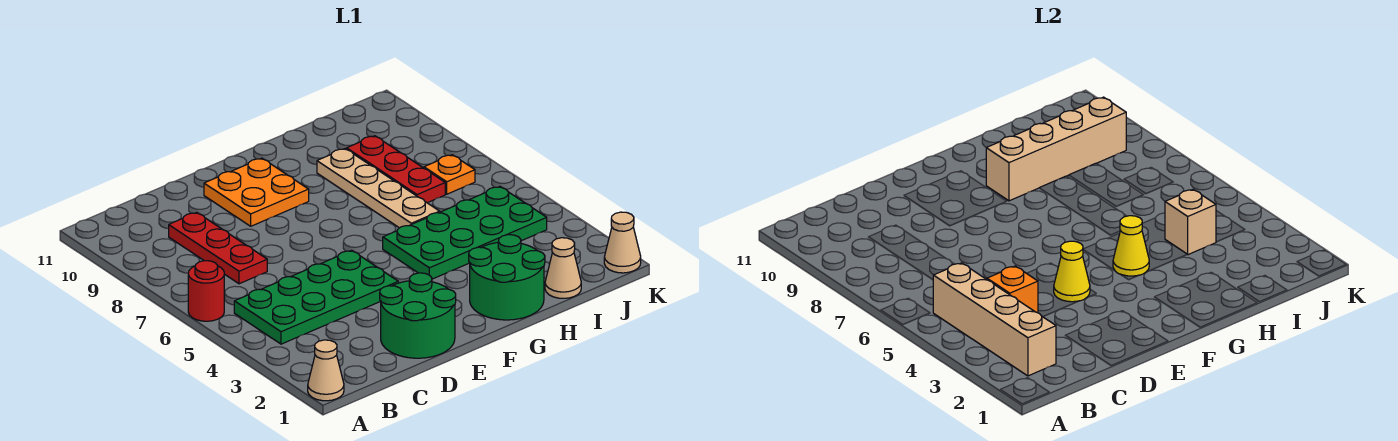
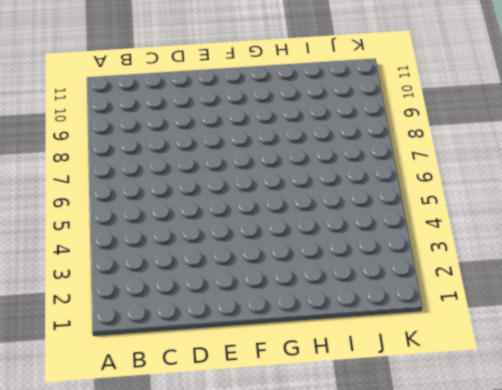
none -> tan 1x1 cone [308,340,344,401]
none -> red 1x1 round brick [188,261,224,321]
none -> green 2x4 plate [234,250,398,344]

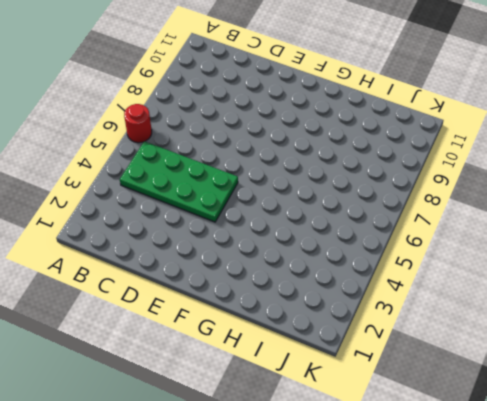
none -> tan 1x1 cone [308,340,344,401]
none -> red 1x3 plate [169,212,267,284]
none -> green 2x2 round brick [380,273,456,358]

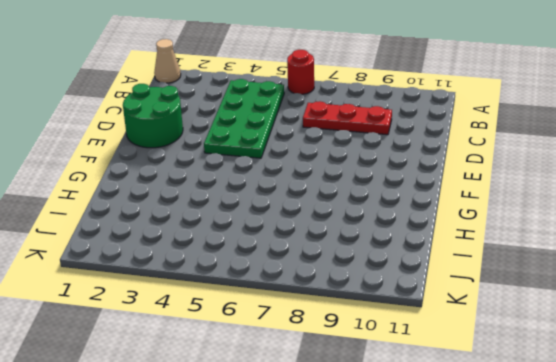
none -> orange 2x2 plate [204,158,309,226]
none -> green 2x2 round brick [469,235,545,320]
none -> green 2x4 plate [383,187,547,279]

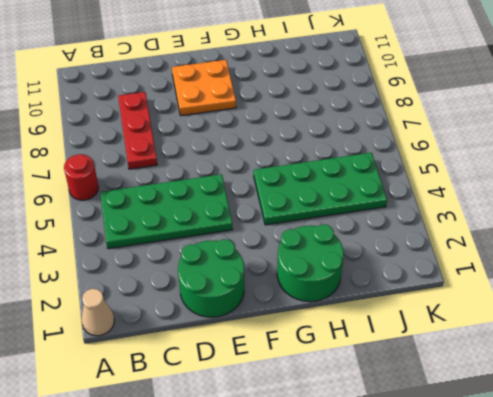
none -> tan 1x4 plate [317,149,440,228]
none -> tan 1x1 cone [545,238,581,298]
none -> red 1x3 plate [347,136,445,203]

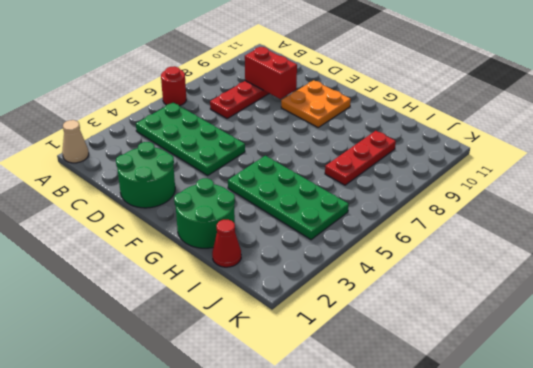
red 1x2 brick [245,47,297,99] -> none
red 1x1 cone [212,220,241,267] -> tan 1x1 cone [545,238,581,298]
none -> tan 1x4 plate [317,149,440,228]
none -> orange 1x1 plate [424,155,475,194]
none -> tan 1x1 cone [604,212,641,273]

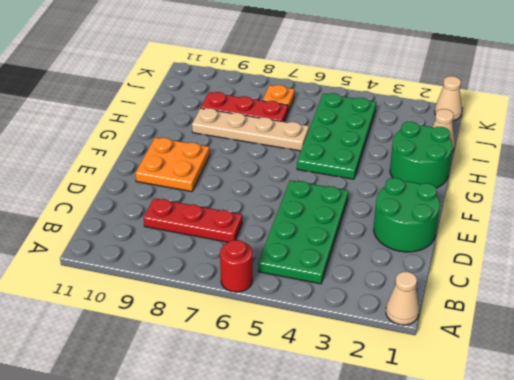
none -> tan 1x4 brick [933,263,1056,376]
none -> orange 1x1 brick [987,266,1038,313]
none -> yellow 1x1 cone [1054,241,1090,302]

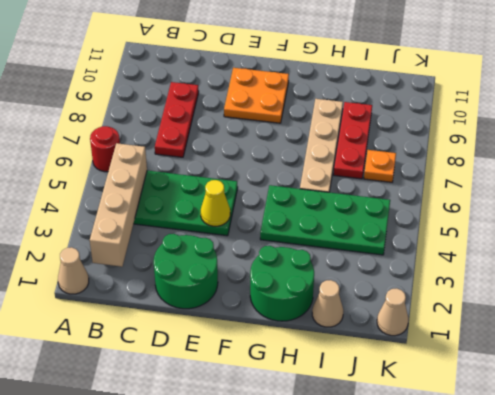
none -> orange 1x1 brick [987,266,1038,313]
none -> yellow 1x1 cone [1113,216,1149,276]
none -> tan 1x4 brick [986,97,1126,201]

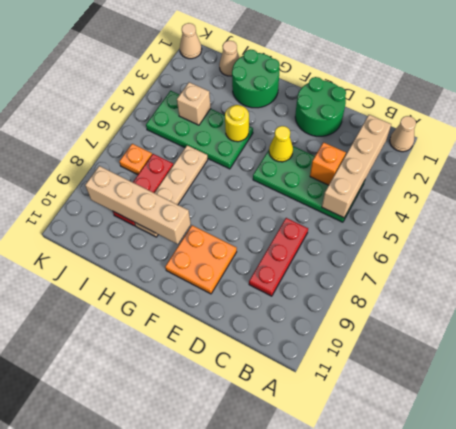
yellow 1x1 round brick [225,105,249,142] -> yellow 1x1 cone [1113,216,1149,276]
none -> red 1x1 round brick [188,261,224,321]

